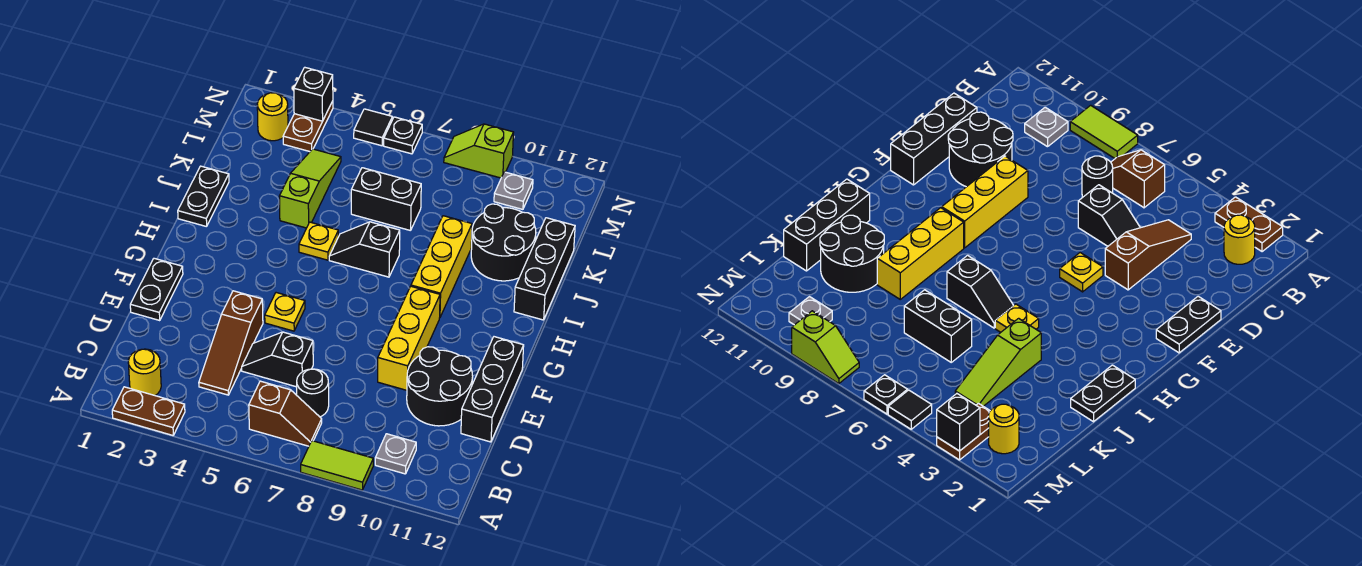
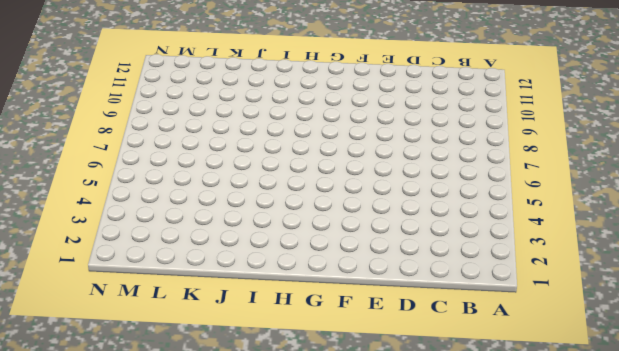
none -> brown 1x2 plate [112,387,185,435]
none -> lime 1x2 tile [301,441,373,490]
none -> yellow 1x1 round brick [128,349,161,395]

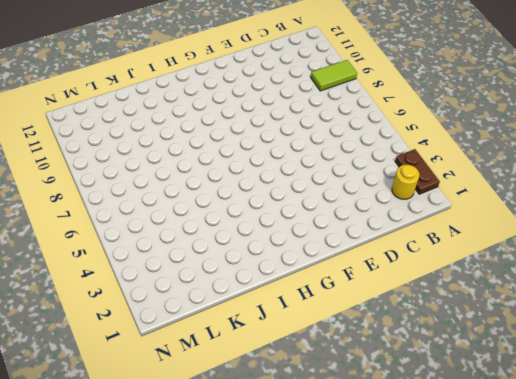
lime 1x2 tile [311,60,357,91] -> lime 1x2 tile turned to [301,441,373,490]
none -> brown 1x2 slope [249,381,322,446]
none -> grey 1x1 plate [375,434,416,474]
none -> brown 1x3 slope [199,291,263,395]

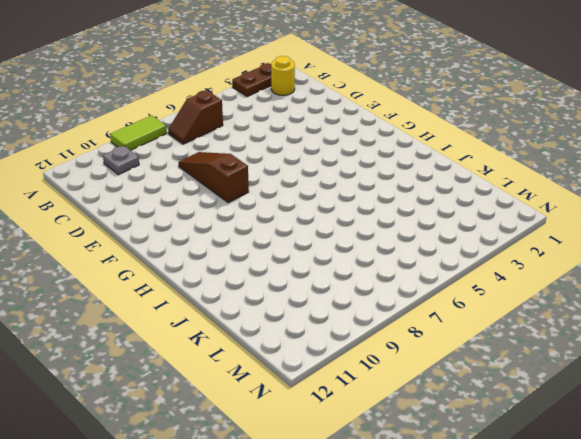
brown 1x3 slope [178,152,249,203] -> brown 1x3 slope moved to [199,291,263,395]
none -> black 1x1 round brick [297,369,329,417]
none -> black 1x2 slope [242,332,313,387]
none -> black 2x2 round brick [407,347,473,426]

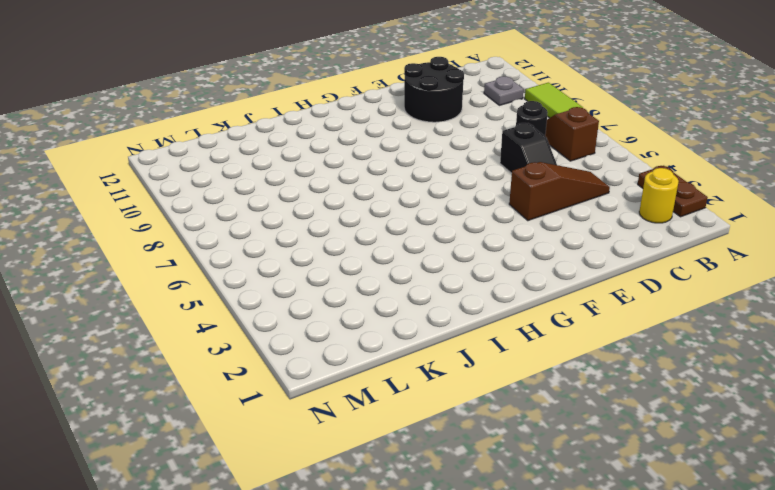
none -> black 1x3 brick [461,337,524,442]
none -> black 1x2 plate [130,258,183,320]
none -> yellow 1x3 brick [378,286,440,390]

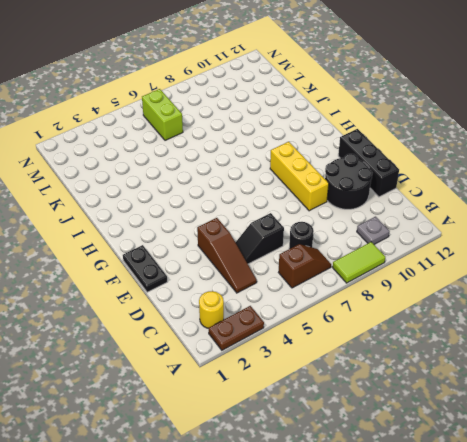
lime 1x2 brick [142,89,183,140] -> none
none -> yellow 1x1 plate [265,293,305,331]
none -> yellow 1x3 brick [411,216,472,317]
none -> black 1x2 plate [178,166,229,227]

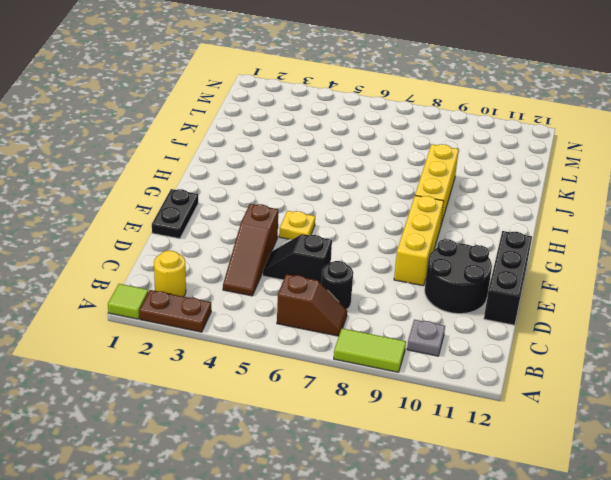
lime 1x1 tile [108,284,148,319] -> none
none -> black 1x2 plate [178,166,229,227]
none -> yellow 1x1 plate [299,222,338,260]
none -> black 1x2 slope [329,222,400,277]

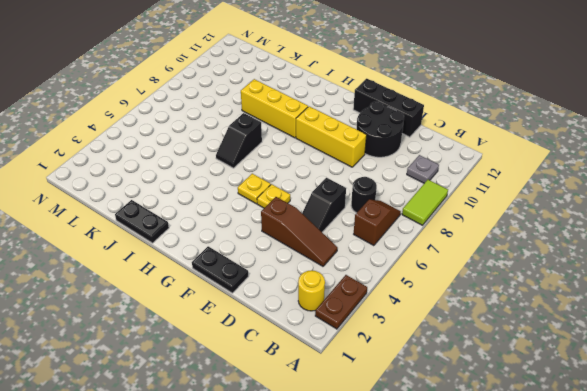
yellow 1x1 plate [238,174,271,204] -> yellow 1x1 plate moved to [299,222,338,260]
none -> black 1x3 brick [514,218,575,320]
none -> lime 1x3 slope [279,149,341,228]
none -> black 2x2 round brick [471,204,536,281]

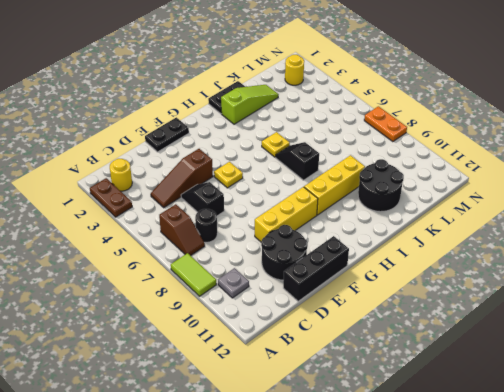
lime 1x3 slope [221,85,279,124] -> lime 1x3 slope moved to [279,149,341,228]
orange 1x2 plate [364,106,407,142] -> lime 1x2 slope [444,124,514,178]
none -> black 1x3 brick [514,218,575,320]
none -> black 1x2 brick [351,168,421,231]
none -> brown 1x2 plate [283,101,333,152]

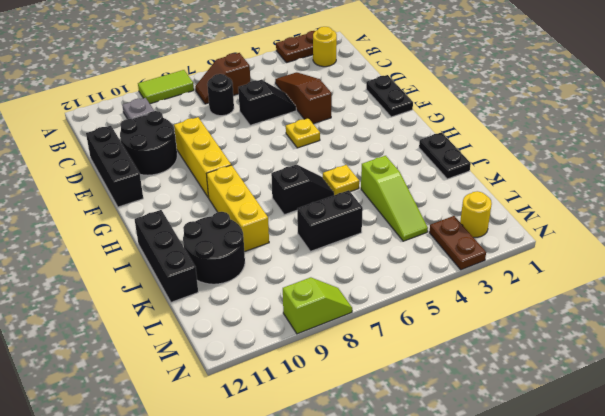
none -> grey 1x1 plate [494,172,533,209]
none -> black 1x1 tile [354,109,392,146]
none -> black 1x1 plate [384,117,422,154]

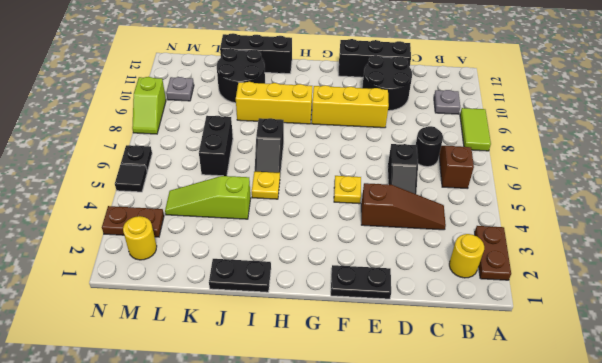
none -> black 1x1 brick [294,67,333,121]

